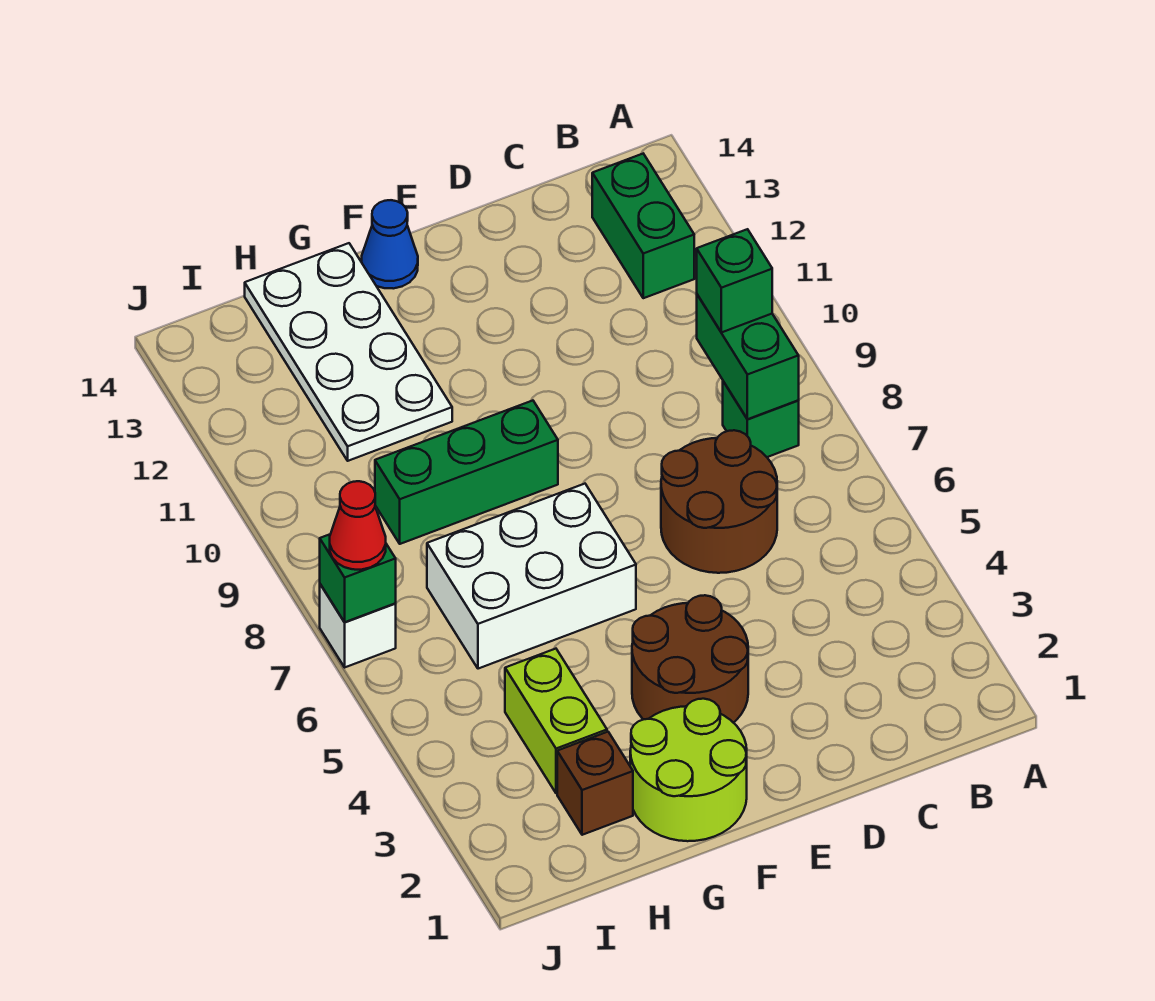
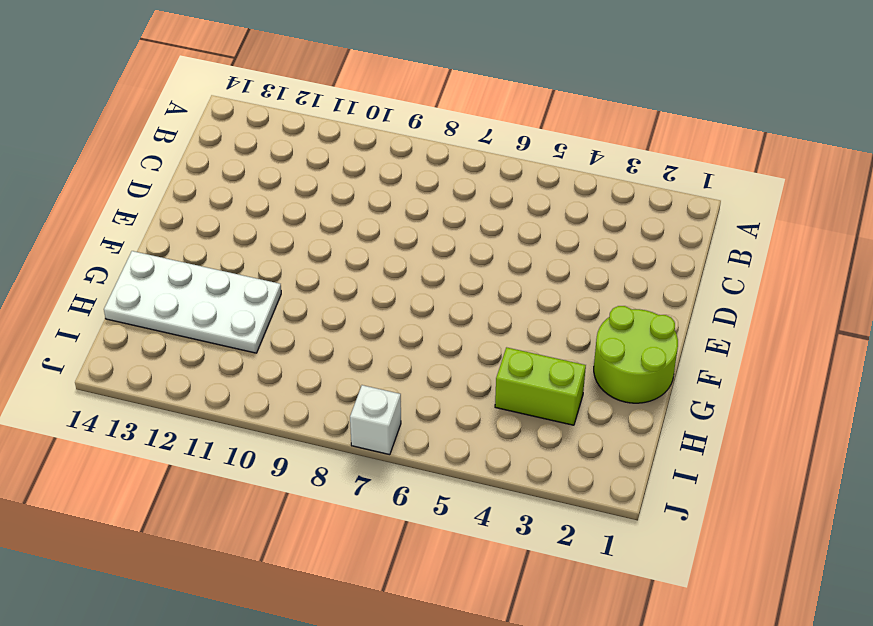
none -> green 1x1 brick [723,381,799,457]
none -> green 1x2 brick [592,154,694,298]
none -> brown 2x2 round brick [661,430,777,573]

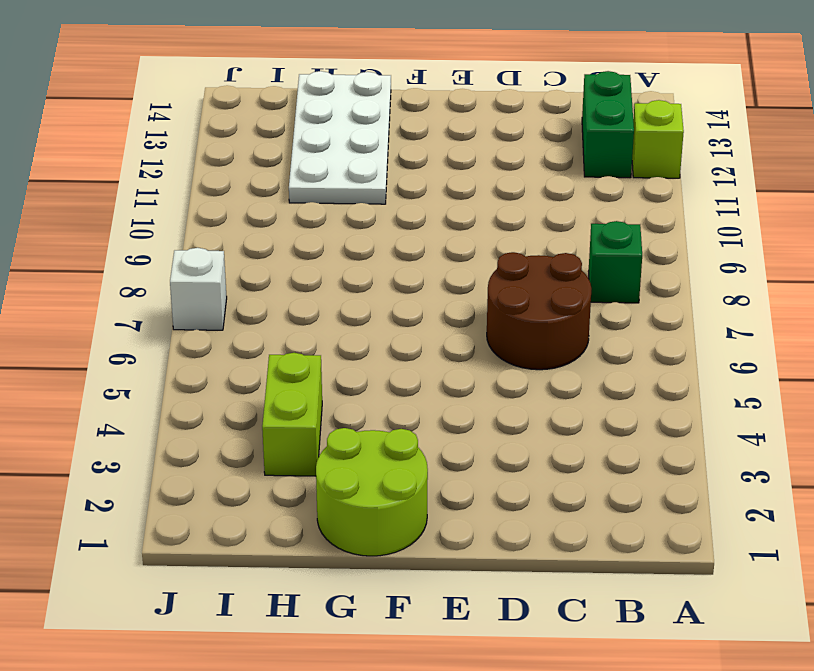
lime 1x1 brick [632,100,684,178] -> none
none -> brown 2x2 round brick [632,595,748,723]
none -> white 2x3 brick [427,484,636,669]
none -> green 1x3 brick [375,401,558,544]

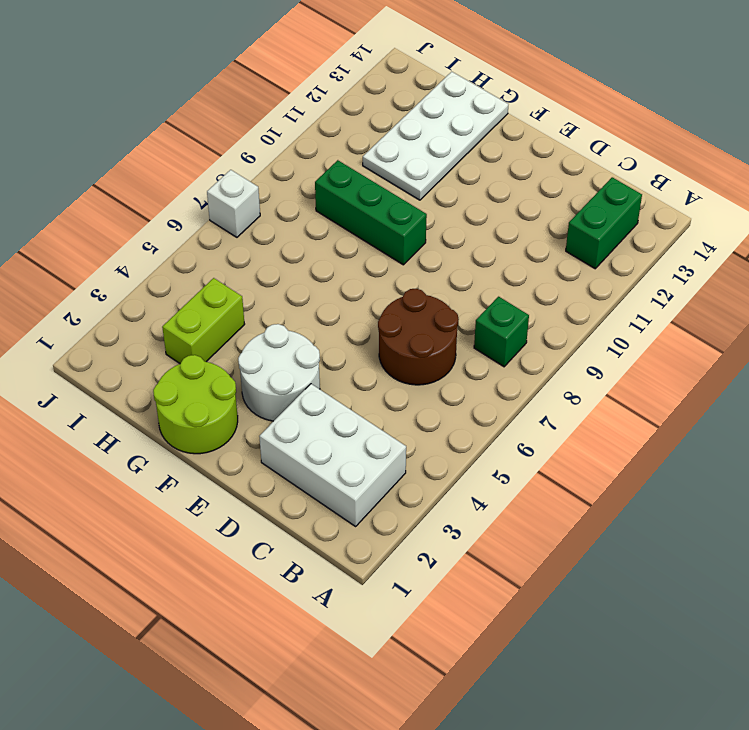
white 2x3 brick [259,384,406,526] -> white 2x3 brick moved to [427,484,636,669]
white 2x2 round brick [238,324,320,421] -> brown 2x2 round brick [632,595,748,723]
none -> blue 1x1 cone [362,200,418,289]
none -> brown 1x1 brick [557,732,633,835]
none -> green 1x2 brick [697,295,799,419]

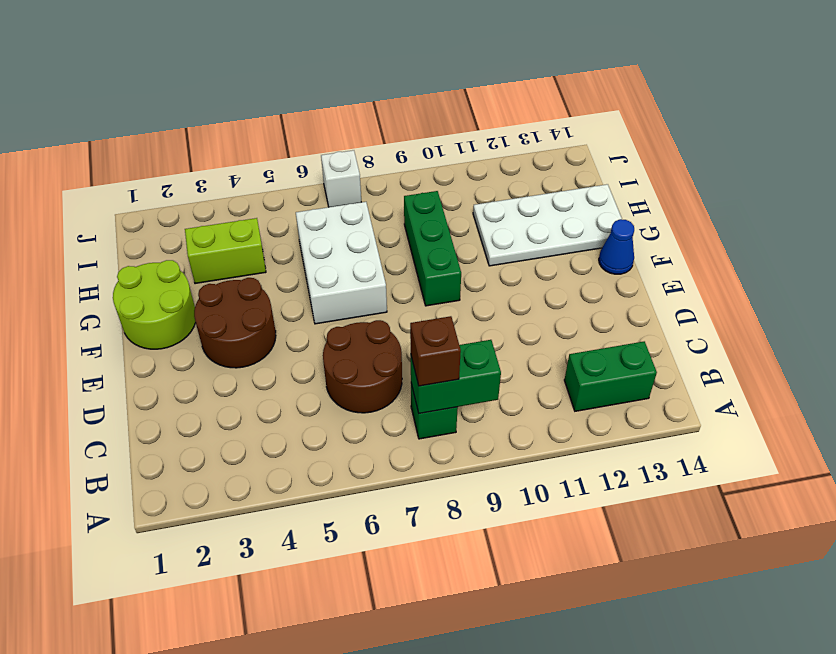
brown 1x1 brick [410,316,461,386] -> brown 1x1 brick moved to [557,732,633,835]
none -> green 1x1 brick [320,534,396,622]
none -> green 1x1 brick [697,229,772,332]
none -> red 1x1 cone [330,481,386,570]

